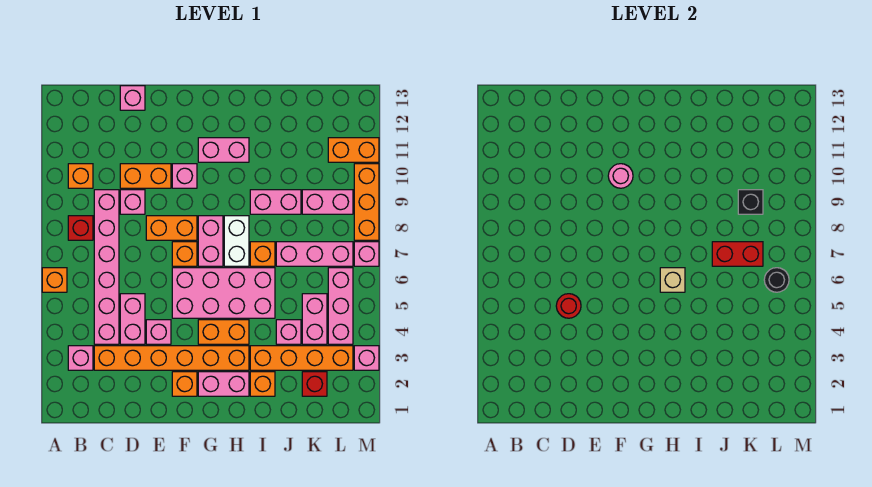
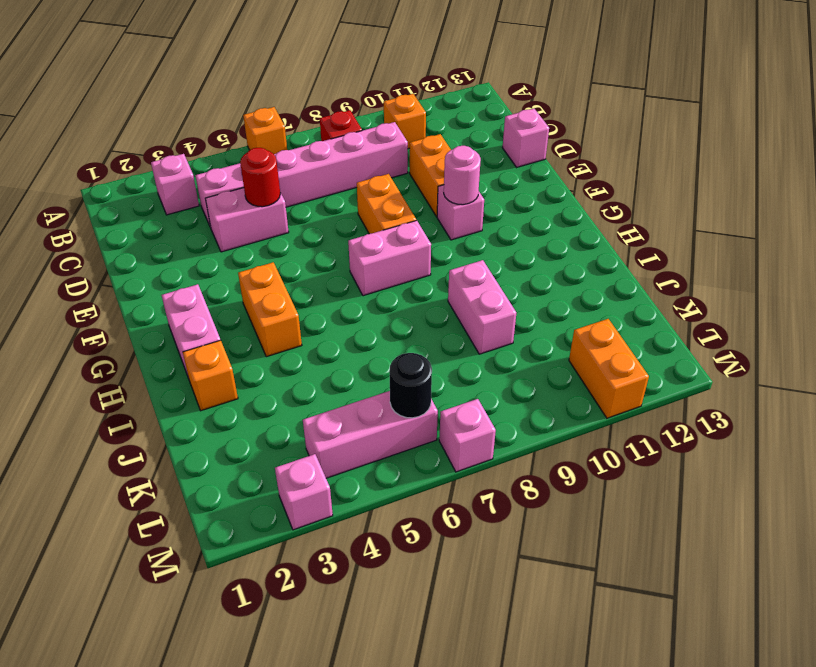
none -> orange 1x6 brick [94,346,249,370]
none -> pink 1x1 brick [120,190,145,214]
none -> pink 1x1 brick [146,320,171,344]
none -> orange 1x1 brick [172,372,197,396]

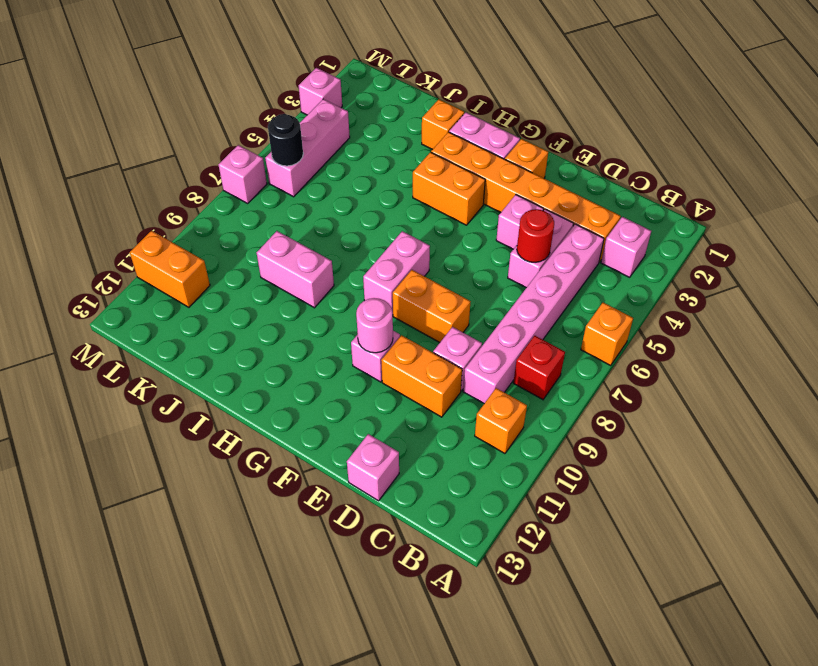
none -> pink 2x4 brick [172,268,275,318]
none -> orange 1x1 brick [172,242,197,266]
none -> pink 1x2 brick [198,138,249,162]
none -> white 1x2 brick [224,216,249,266]

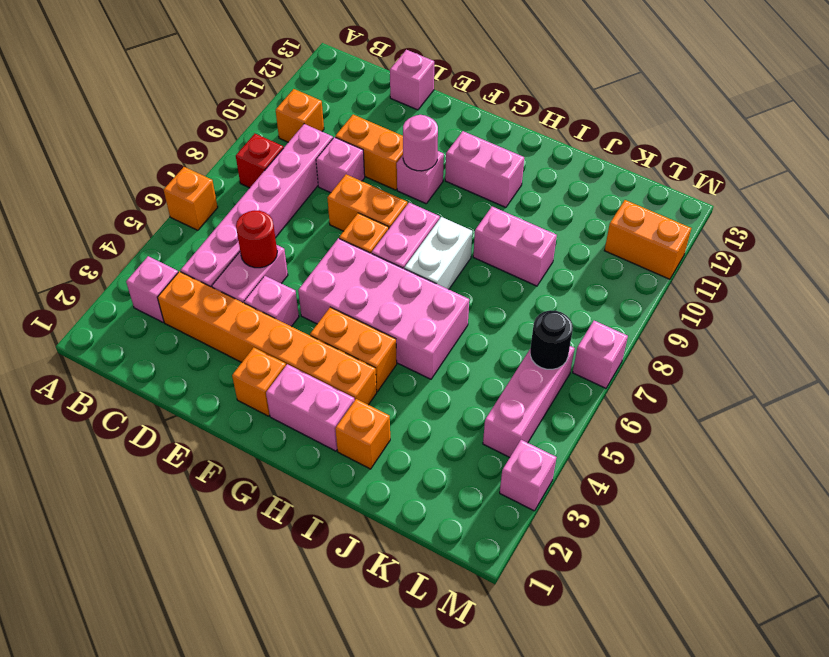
none -> orange 1x4 brick [250,346,353,370]
none -> orange 1x1 brick [250,242,275,266]
none -> pink 1x1 brick [276,320,301,344]
none -> pink 1x3 brick [276,242,353,266]

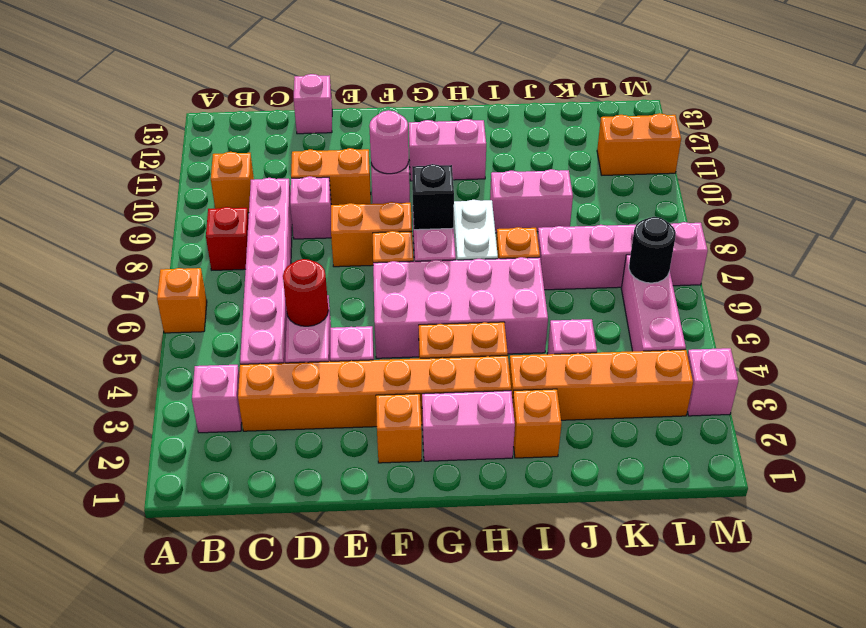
black 1x1 brick [412,164,454,230] -> black 1x1 brick moved to [738,190,763,214]
none -> red 1x1 brick [302,372,327,396]
none -> pink 1x2 brick [302,294,327,344]
none -> pink 1x2 brick [302,190,353,214]
none -> orange 1x3 brick [354,164,379,240]

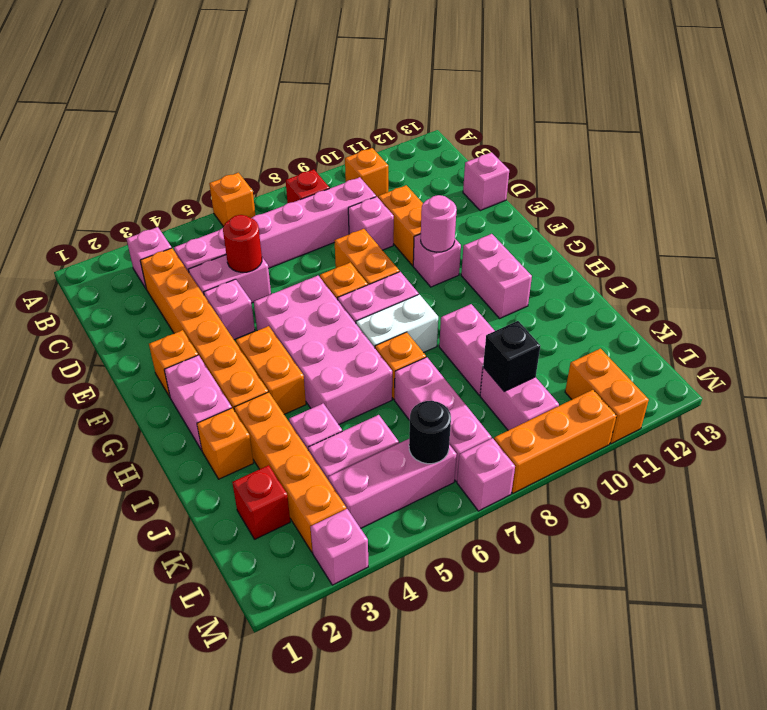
none -> tan 1x1 brick [660,268,685,292]
none -> red 1x2 brick [712,242,763,266]

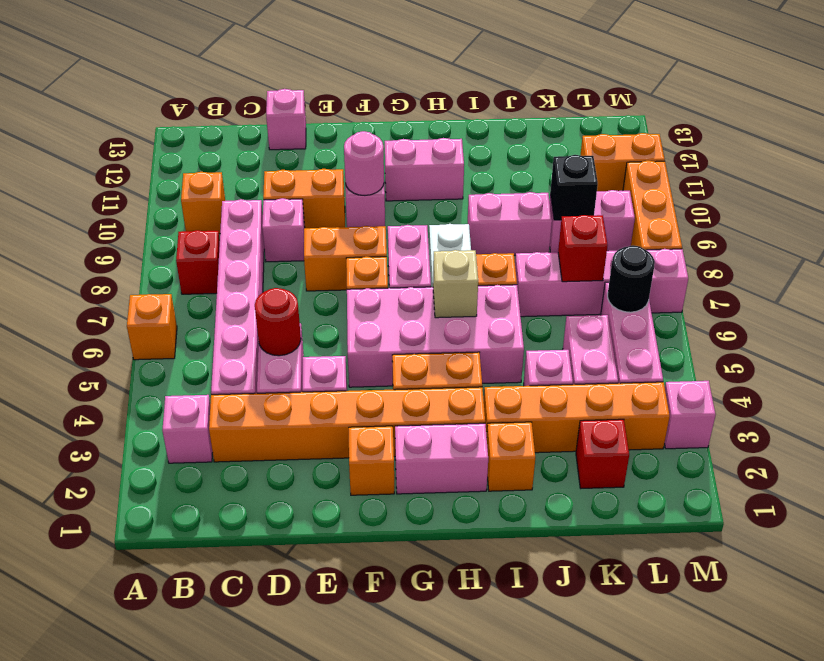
red 1x1 brick [558,215,608,282] -> red 1x2 brick [712,242,763,266]

